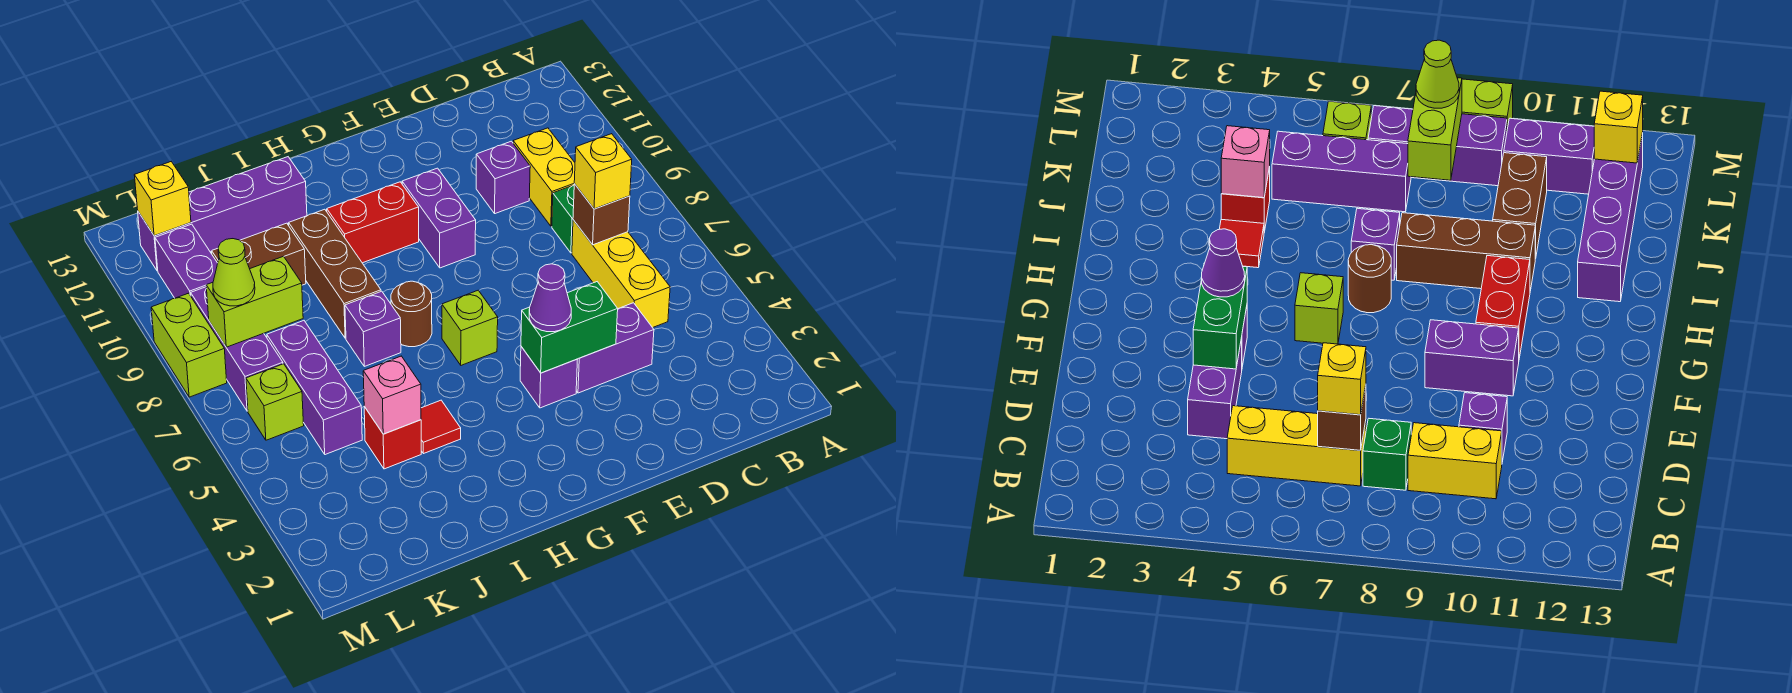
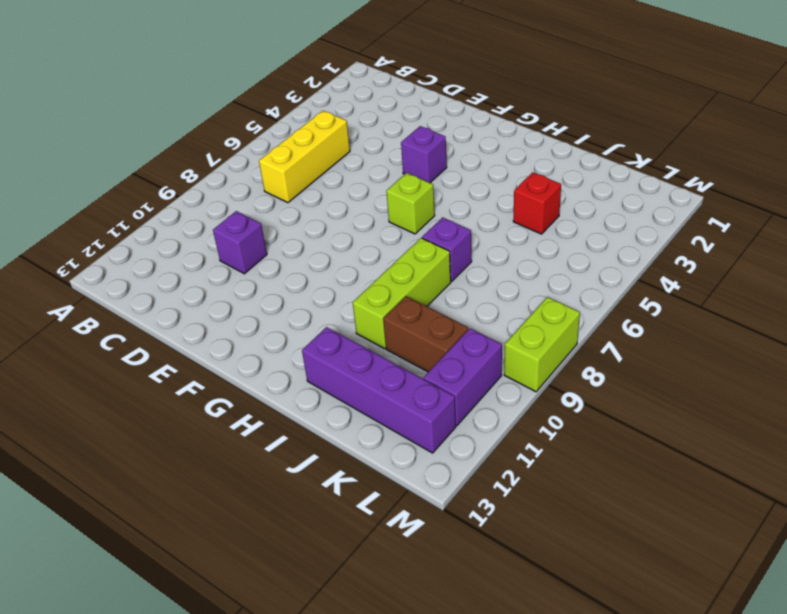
lime 1x3 brick [353,238,451,349] -> brown 1x3 brick [289,209,381,338]
none -> green 1x1 brick [552,185,574,253]
none -> yellow 1x2 brick [513,128,575,226]
none -> purple 1x2 brick [576,303,654,393]

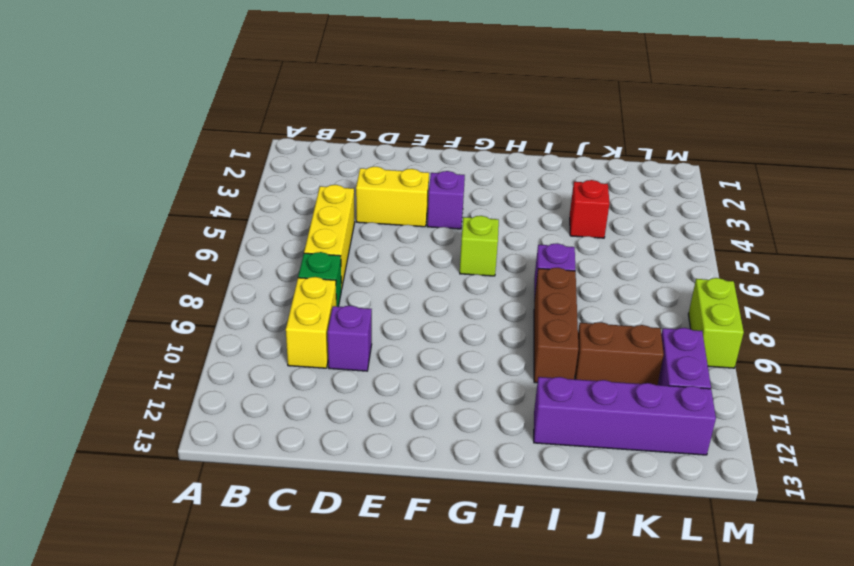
yellow 1x2 brick [356,167,429,227] -> purple 1x2 brick [576,303,654,393]
none -> purple 1x2 brick [402,168,476,268]
none -> red 1x2 brick [327,182,419,263]
none -> brown 1x1 round brick [391,281,432,347]

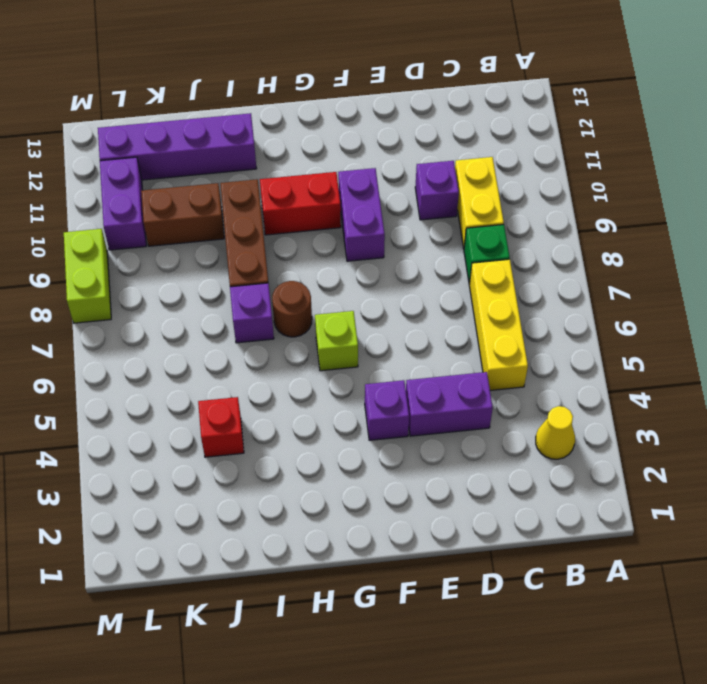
yellow 1x1 cone [536,406,575,459] -> none
none -> red 1x1 tile [421,400,461,454]
none -> purple 1x3 brick [267,321,362,455]
none -> lime 1x1 brick [246,364,304,440]

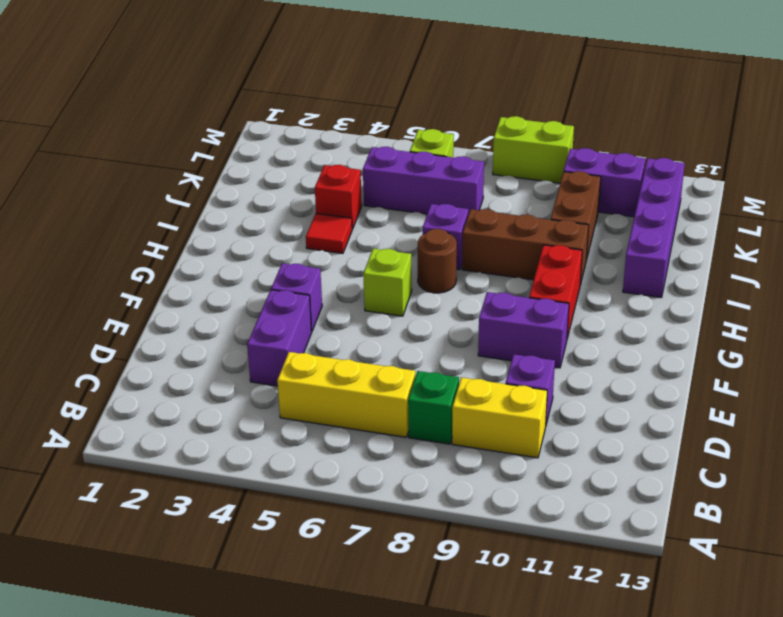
none -> purple 1x3 brick [191,287,283,411]
none -> brown 1x1 brick [573,184,630,245]
none -> green 1x2 brick [521,282,618,373]

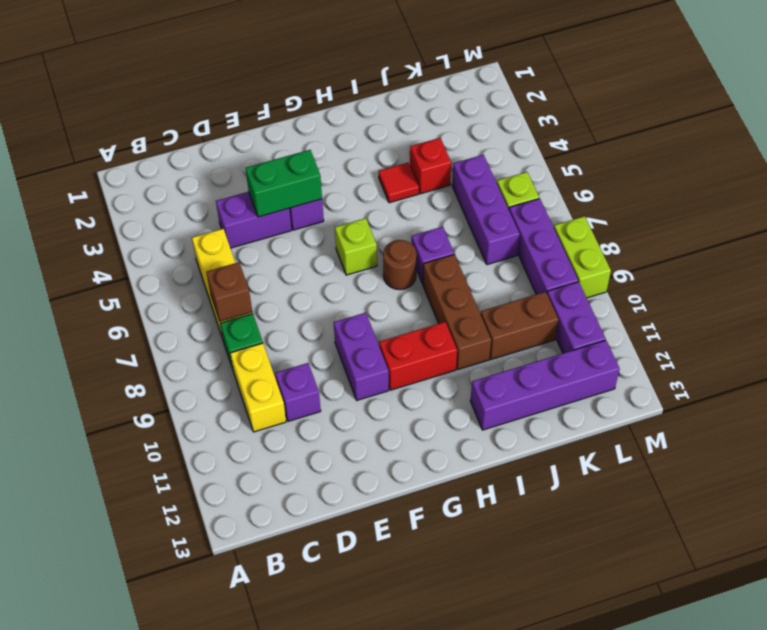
none -> pink 1x1 brick [363,356,421,434]
none -> lime 1x2 brick [206,256,303,347]
none -> yellow 1x1 brick [134,162,191,236]

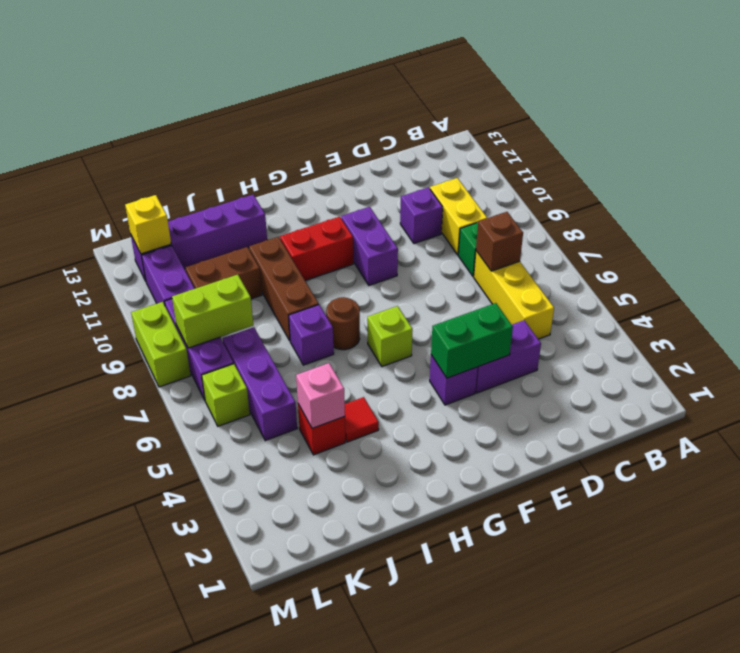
none -> yellow 1x1 brick [574,134,632,209]
none -> purple 1x1 cone [529,264,571,332]
none -> lime 1x1 cone [213,239,255,306]

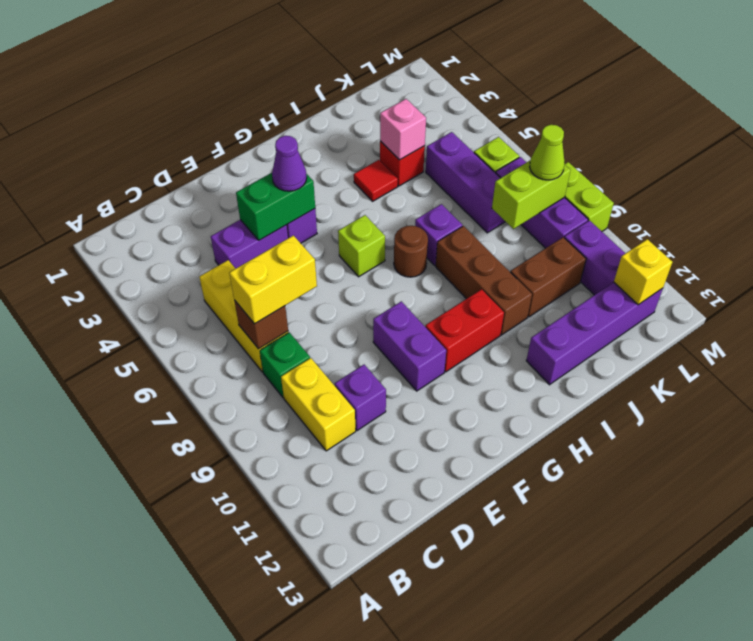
yellow 1x2 brick [229,235,317,324] -> yellow 1x1 brick [574,134,632,209]

